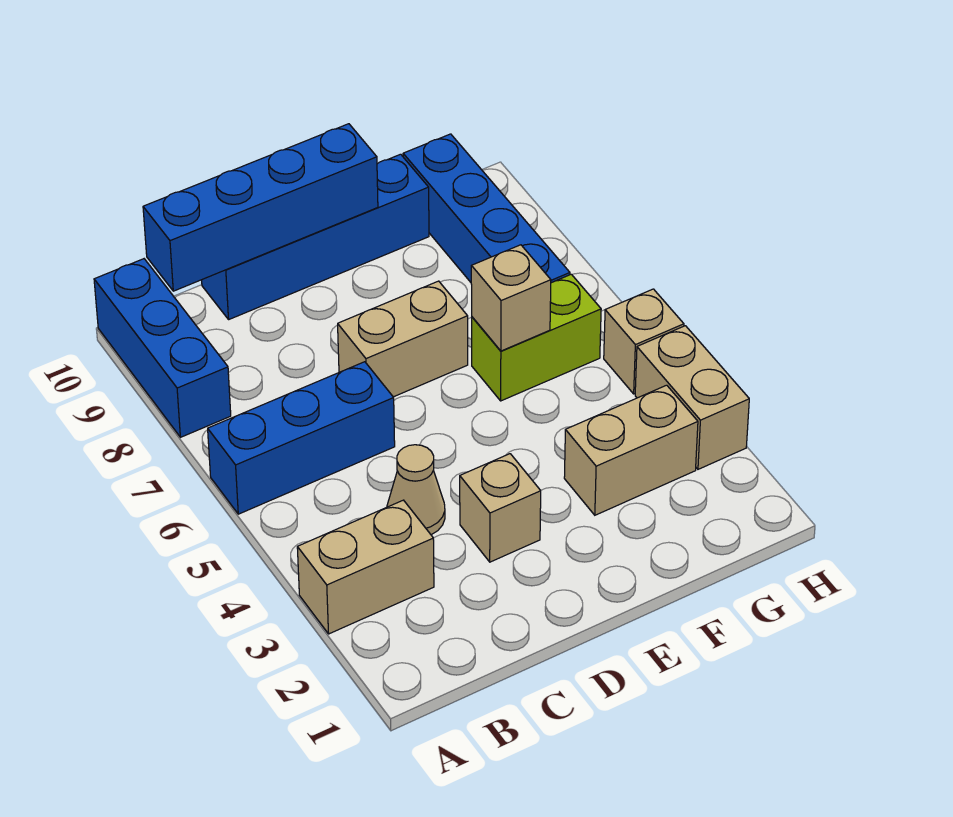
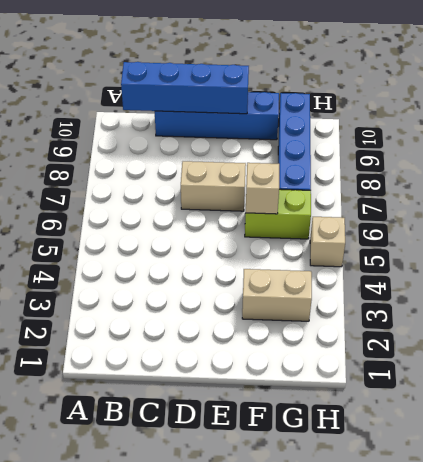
none -> tan 1x2 brick [297,500,434,634]
none -> blue 1x3 brick [208,362,395,514]
none -> blue 1x3 brick [94,259,231,437]

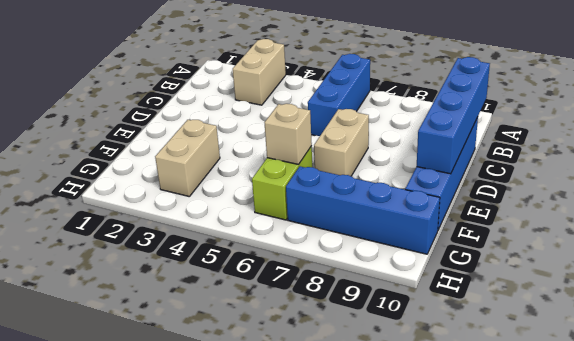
none -> blue 1x3 brick [94,259,231,437]
none -> tan 1x1 cone [387,445,445,535]
none -> tan 1x1 brick [460,454,541,562]

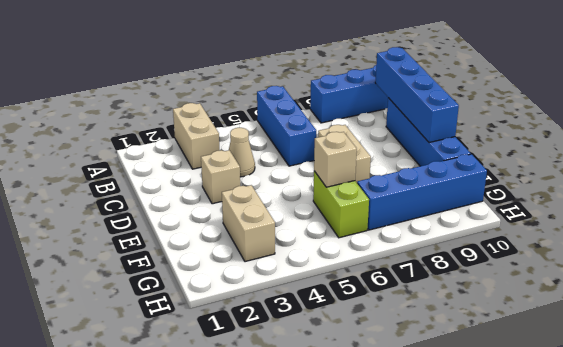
none -> tan 1x2 brick [635,326,749,469]
none -> tan 1x1 brick [604,289,684,394]

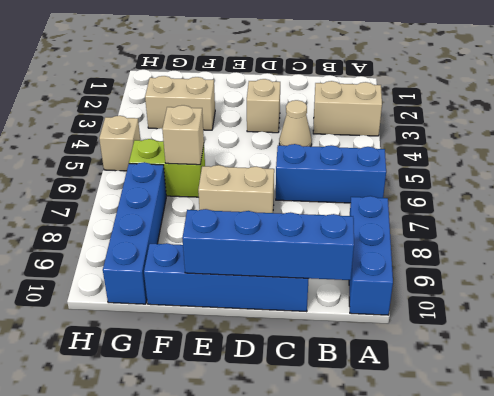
none -> tan 1x2 brick [635,326,749,469]

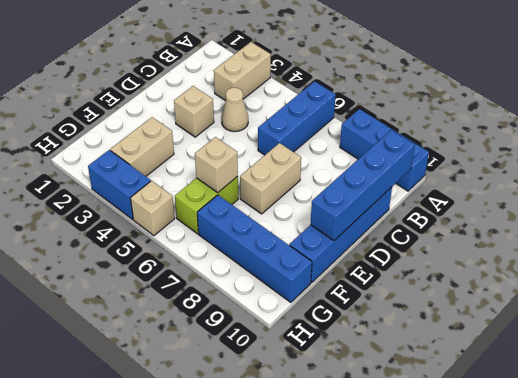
blue 1x2 brick [88,150,151,219] -> tan 1x2 brick [635,326,749,469]

